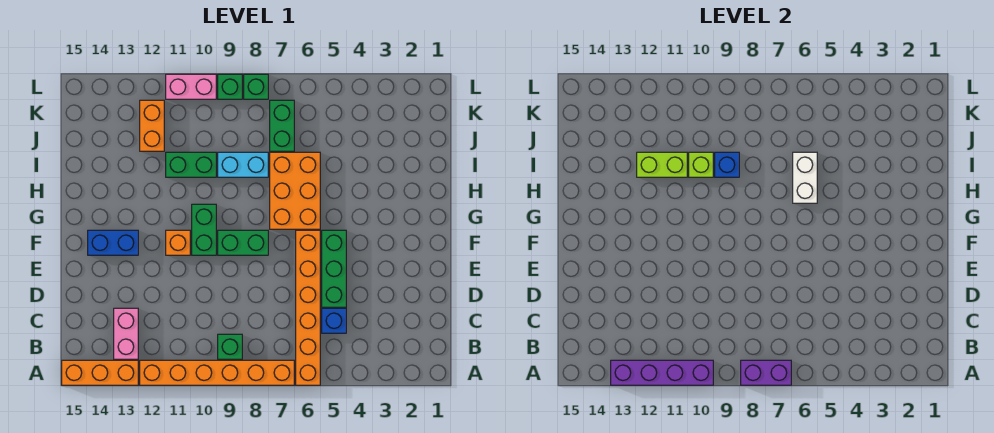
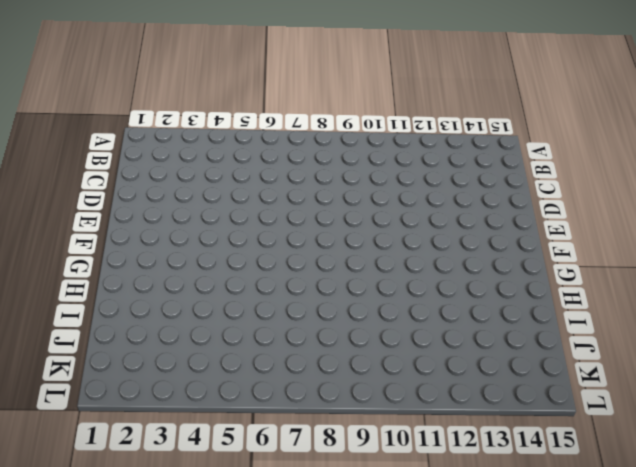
none -> orange 1x6 brick [296,230,320,385]
none -> orange 1x6 brick [140,360,294,385]
none -> orange 1x3 brick [62,360,138,385]

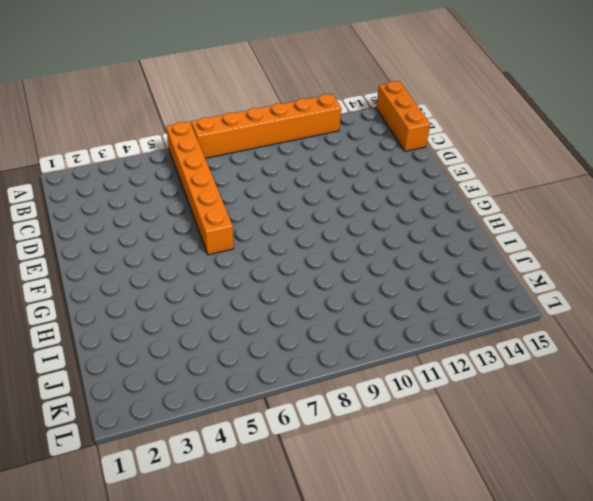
orange 1x3 brick [376,81,430,151] -> orange 1x3 brick turned to [62,360,138,385]
none -> green 1x1 brick [218,334,242,359]
none -> pink 1x2 brick [114,308,138,359]
none -> blue 1x1 brick [322,308,346,333]

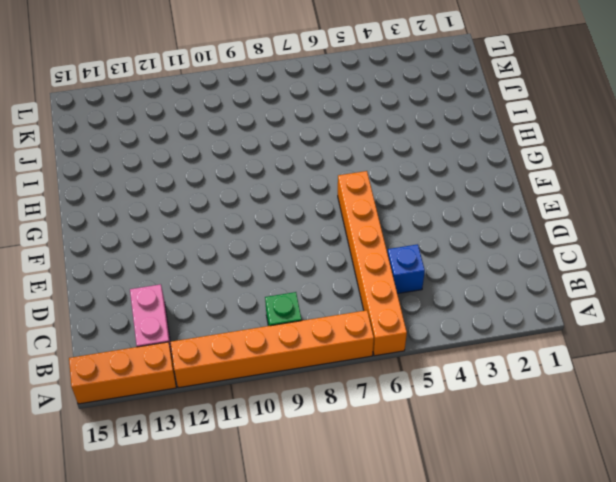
none -> green 1x3 brick [322,230,346,307]
none -> green 1x2 brick [218,230,268,255]
none -> green 1x2 brick [192,204,216,255]

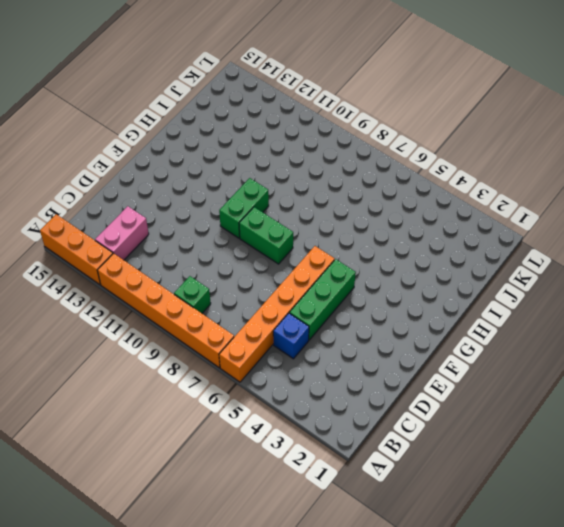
none -> orange 1x1 brick [166,230,190,255]
none -> blue 1x2 brick [88,230,138,255]
none -> orange 2x3 brick [270,152,320,229]

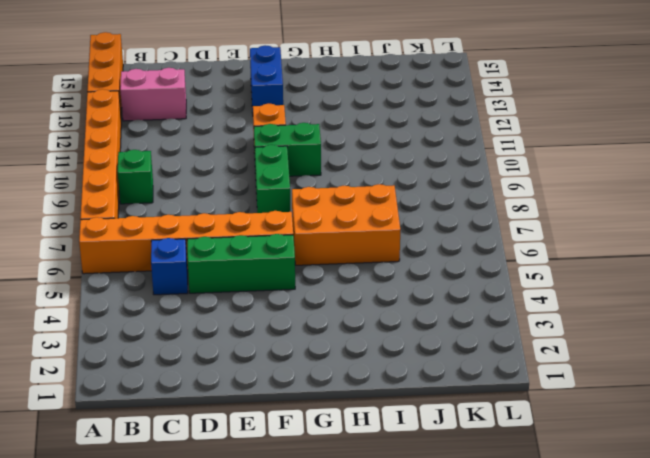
none -> cyan 1x2 brick [218,152,268,177]
none -> green 1x2 brick [166,152,216,177]
none -> green 1x2 brick [270,100,294,151]

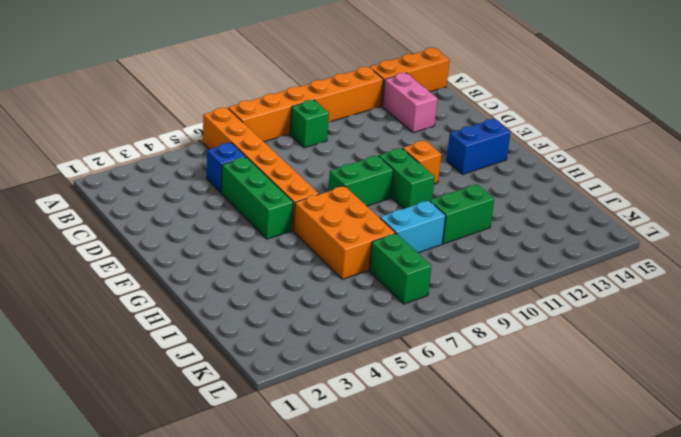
none -> orange 1x2 brick [140,100,164,151]
none -> green 1x1 brick [244,74,268,99]
none -> green 1x1 brick [218,74,242,99]

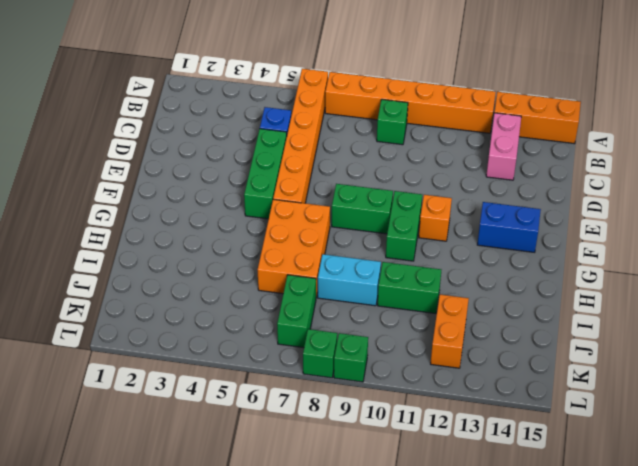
none -> pink 1x2 brick [166,74,216,99]
none -> purple 1x2 brick [741,360,791,385]
none -> purple 1x4 brick [611,360,713,385]

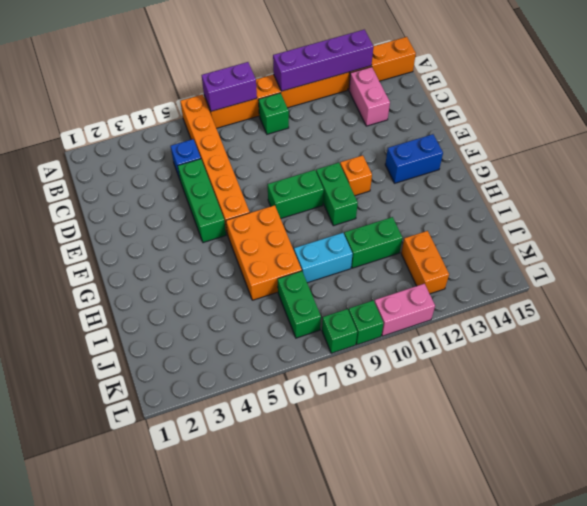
none -> white 1x2 brick [793,152,817,203]
none -> blue 1x1 brick [715,152,739,177]
none -> lime 1x1 brick [689,152,713,177]

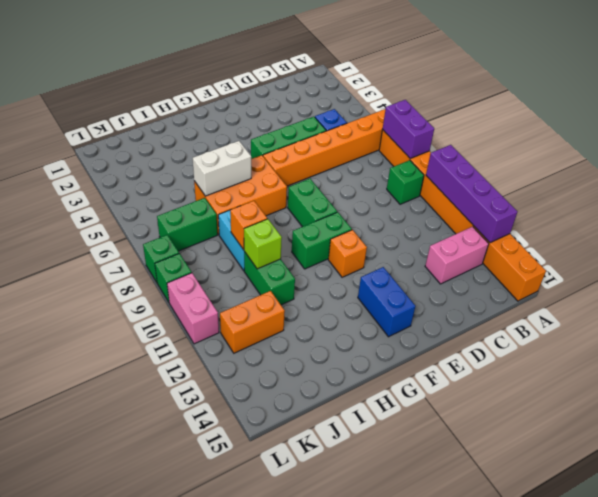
orange 1x1 brick [230,201,267,250] -> blue 1x1 brick [715,152,739,177]
none -> lime 1x2 brick [637,152,687,177]

